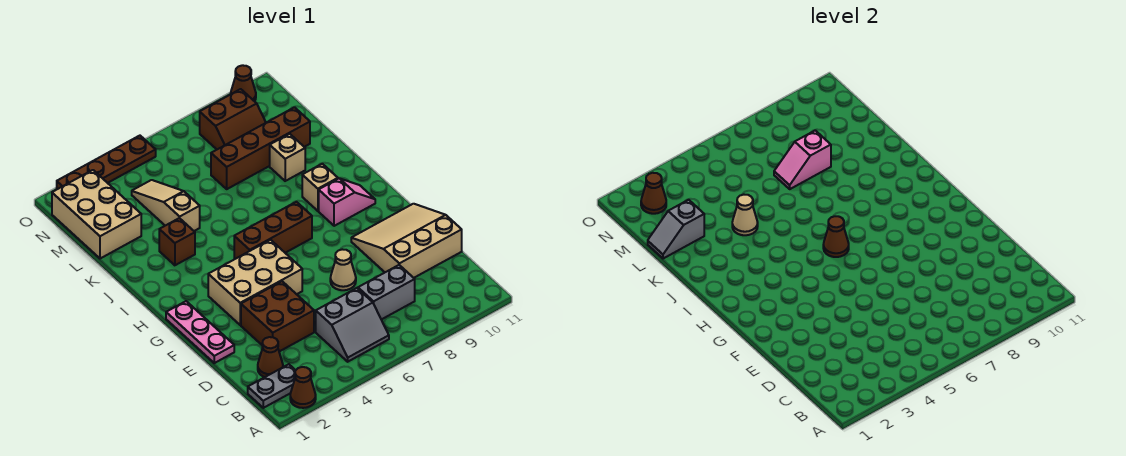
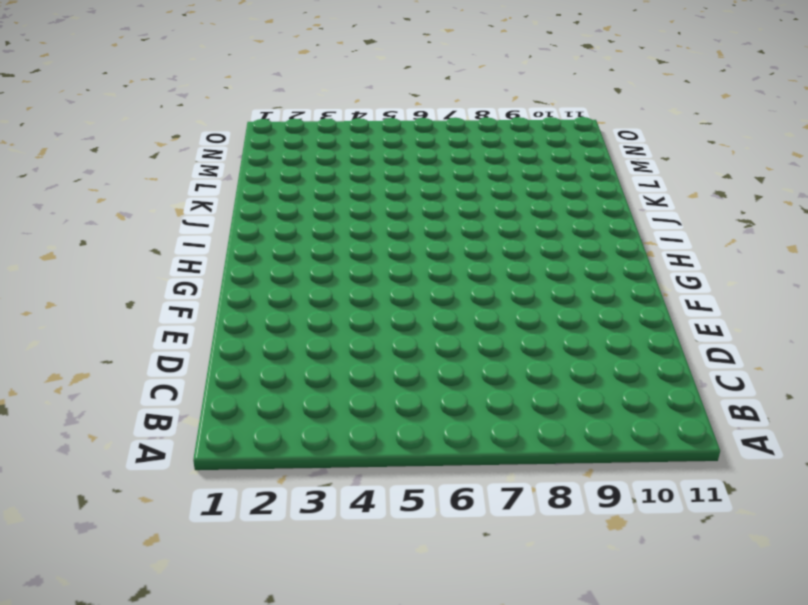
none -> brown 1x1 cone [290,367,316,408]
none -> grey 1x2 plate [248,364,296,408]
none -> grey 2x2 slope [316,288,389,362]

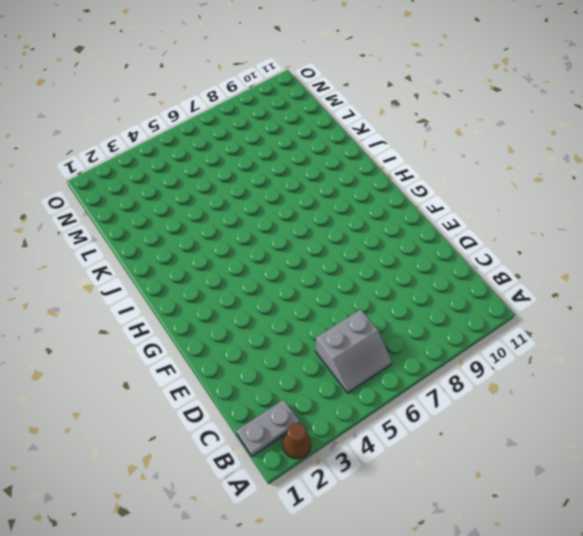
none -> brown 1x1 cone [258,337,283,377]
none -> grey 1x2 brick [358,265,415,320]
none -> brown 2x2 brick [241,281,314,352]

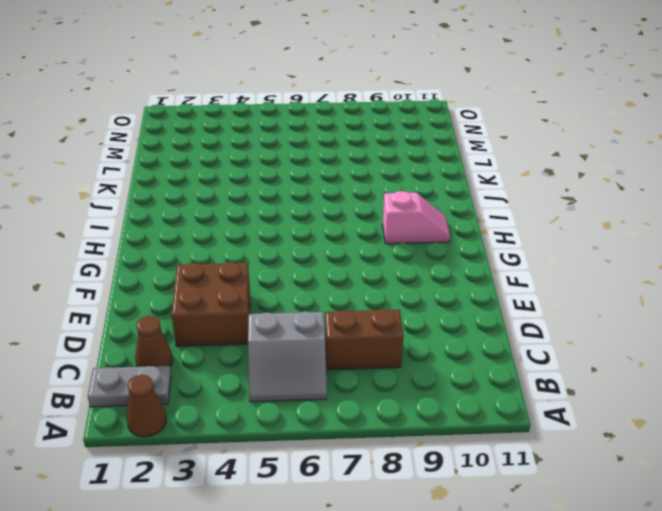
brown 1x2 brick [325,309,404,370] -> grey 1x2 brick [358,265,415,320]
none -> tan 3x3 slope [351,204,462,278]
none -> pink 1x3 plate [166,301,234,363]
none -> tan 1x1 cone [330,249,356,290]

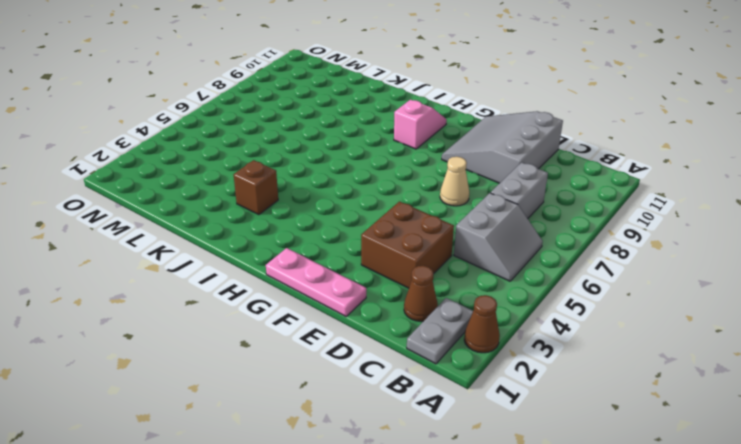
grey 3x3 slope [442,111,563,183] -> tan 3x3 slope [351,204,462,278]
none -> tan 2x3 brick [208,240,302,325]
none -> brown 1x3 brick [234,202,312,259]
none -> tan 1x1 brick [302,164,338,211]

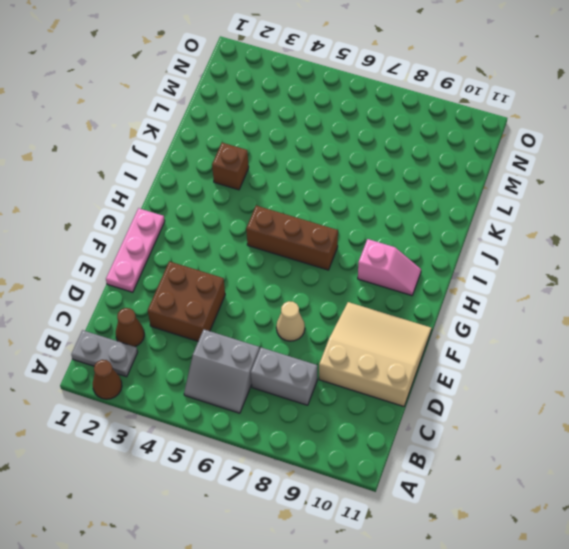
none -> tan 2x3 brick [208,240,302,325]
none -> tan 1x1 brick [302,164,338,211]
none -> tan 1x3 slope [132,180,200,231]

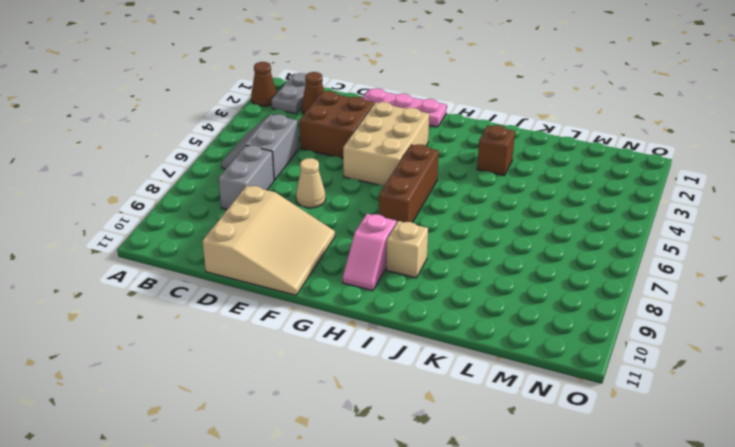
none -> tan 1x3 slope [132,180,200,231]
none -> tan 1x1 brick [270,134,305,181]
none -> tan 2x3 brick [52,170,141,259]

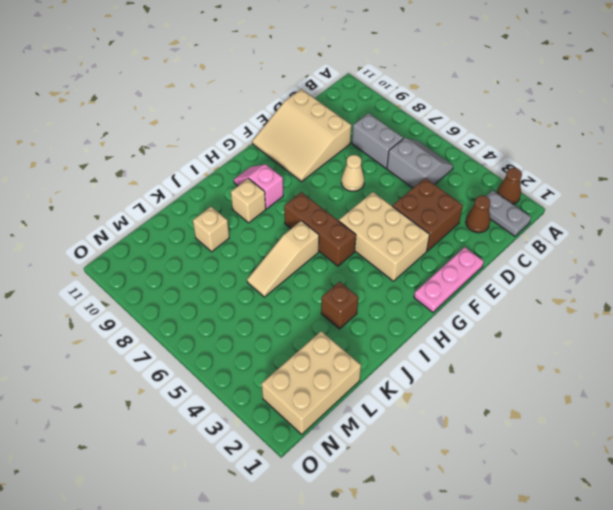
tan 1x3 slope [247,221,319,297] -> tan 1x3 slope moved to [132,180,200,231]
none -> brown 1x4 brick [211,107,310,189]
none -> brown 2x2 slope [200,89,266,149]
none -> brown 1x4 plate [57,136,156,189]

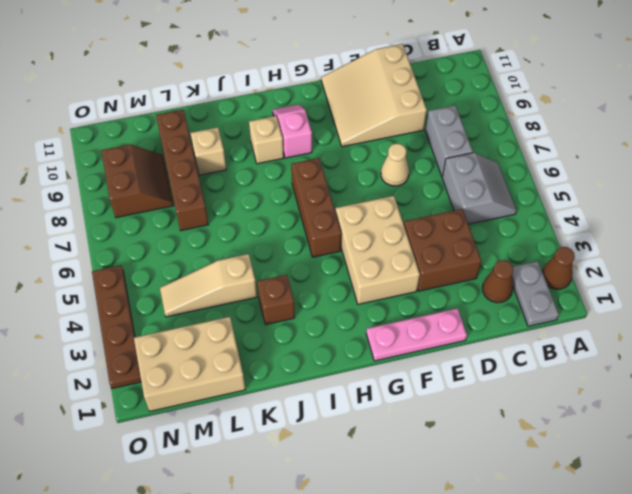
none -> brown 1x1 cone [231,65,256,101]
none -> brown 1x1 cone [823,216,849,257]
none -> tan 1x1 cone [732,195,758,235]

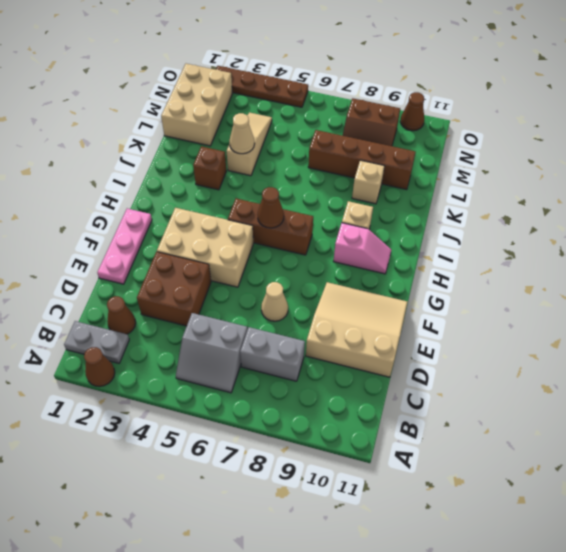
none -> grey 1x2 slope [648,200,704,259]
none -> pink 1x2 slope [774,130,831,189]
none -> brown 1x1 cone [641,173,666,214]

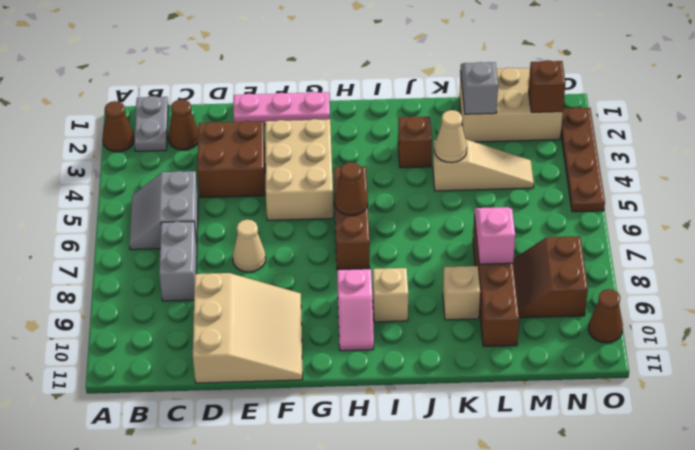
brown 1x1 brick [528,60,566,112] -> brown 1x1 cone [641,173,666,214]

